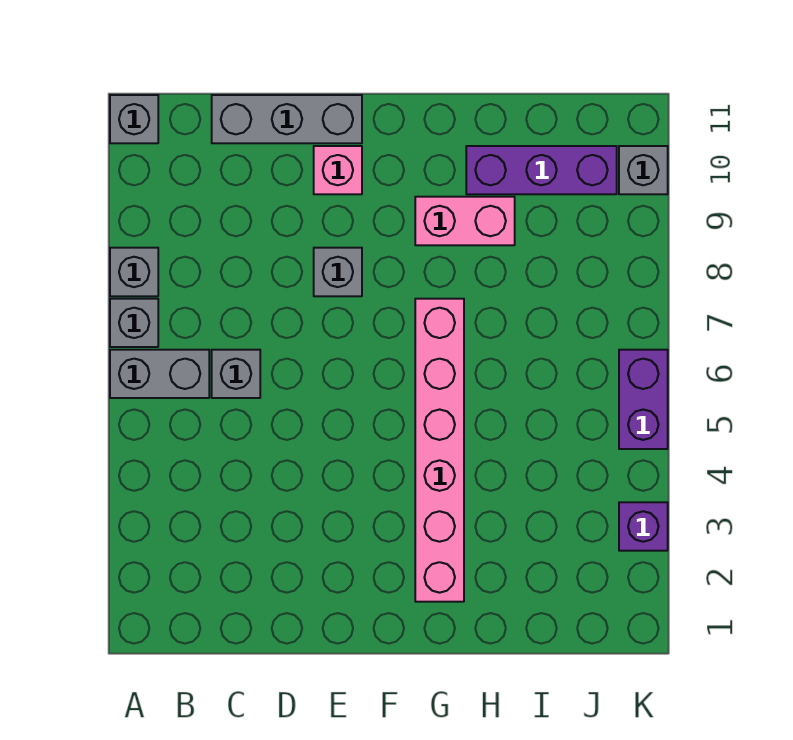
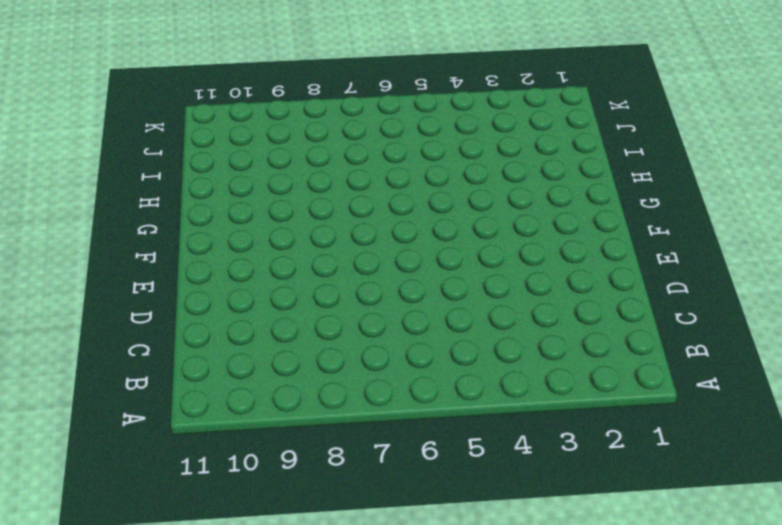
none -> grey 1x2 brick [110,350,209,398]
none -> grey 1x1 brick [110,299,158,347]
none -> grey 1x1 brick [110,248,158,296]

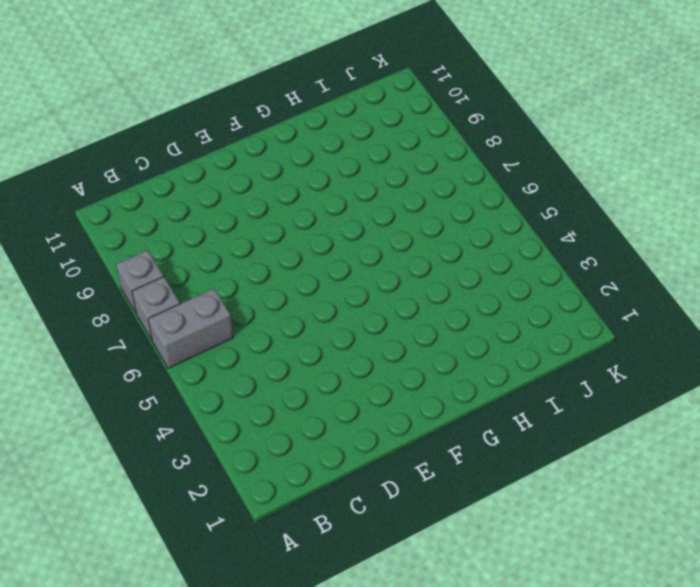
none -> grey 1x1 brick [110,95,158,143]
none -> grey 1x1 brick [212,350,260,398]
none -> grey 1x3 brick [212,95,362,143]

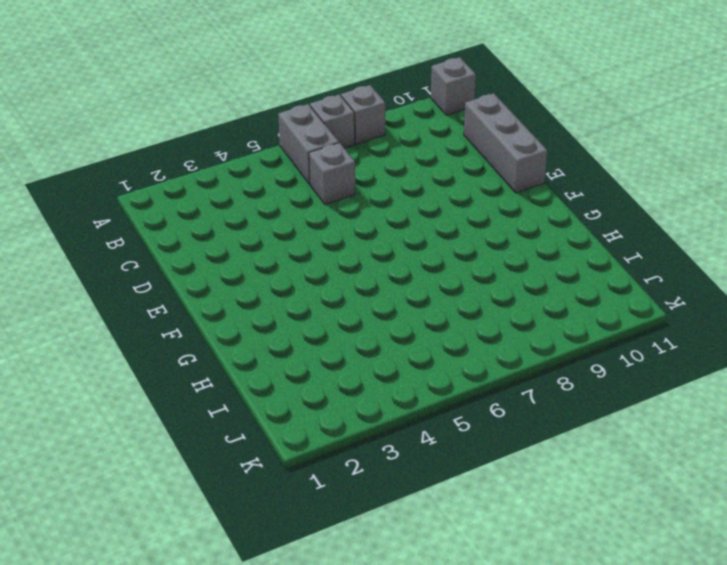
none -> grey 1x1 brick [314,248,362,296]
none -> pink 1x1 brick [314,146,362,194]
none -> pink 1x6 brick [415,299,464,602]

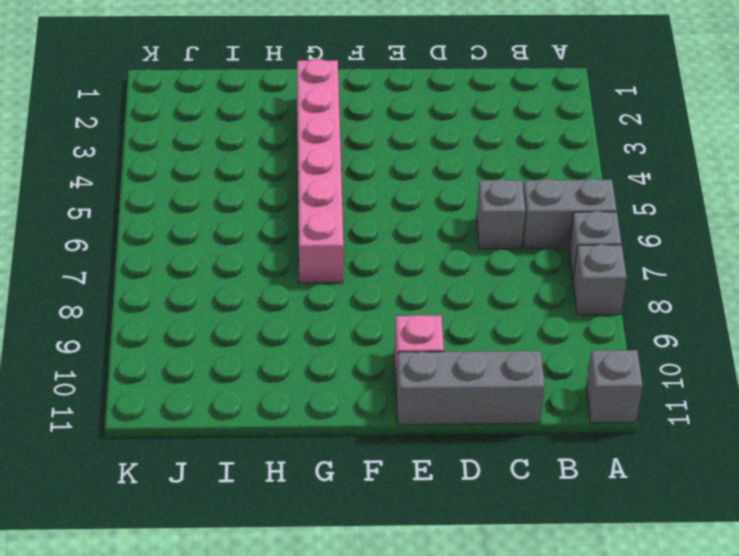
none -> grey 1x1 brick [314,248,362,296]
none -> pink 1x2 brick [415,197,515,245]
none -> purple 1x3 brick [466,146,617,194]

